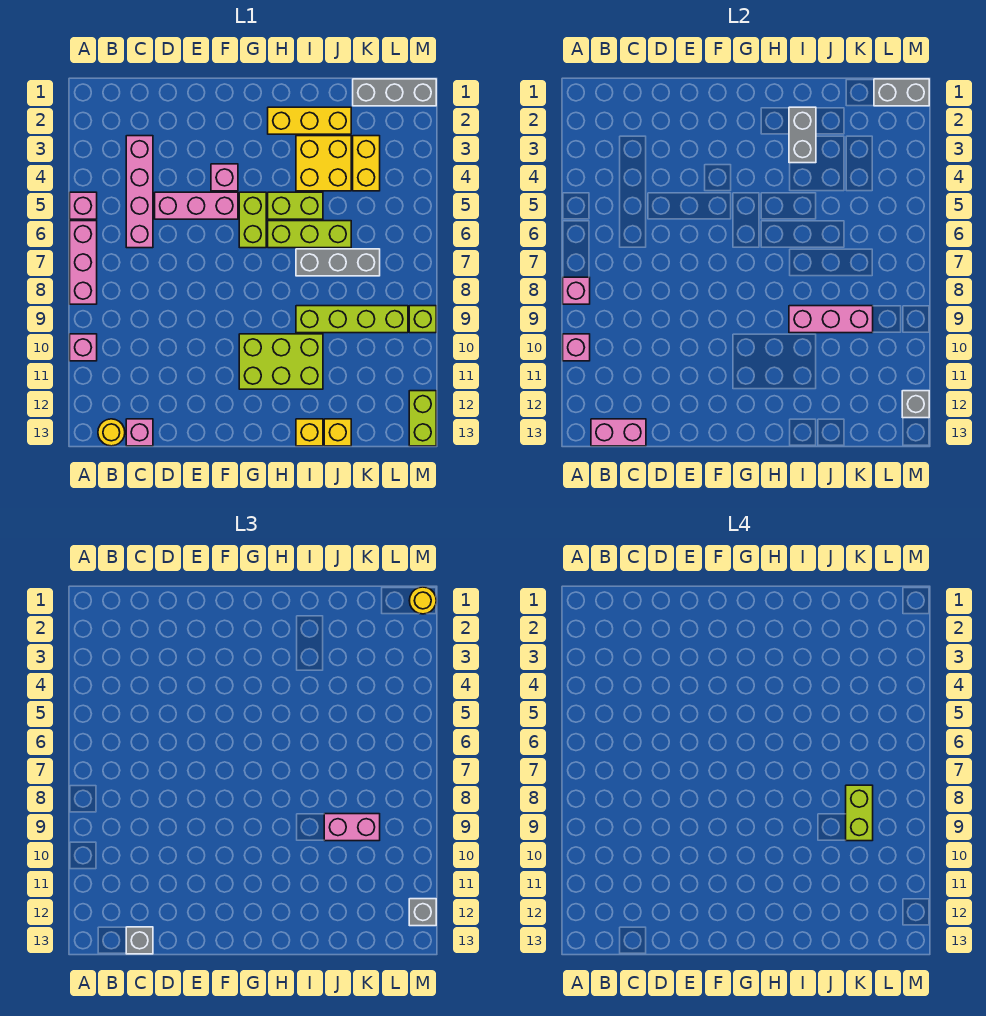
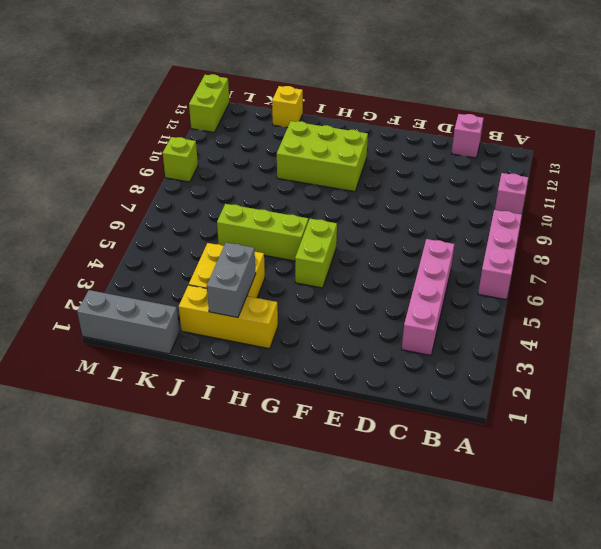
none -> pink 1x1 brick [70,192,97,219]
none -> yellow 1x1 round brick [98,419,125,446]
none -> pink 1x3 brick [155,192,238,219]
none -> pink 1x1 brick [211,164,238,191]

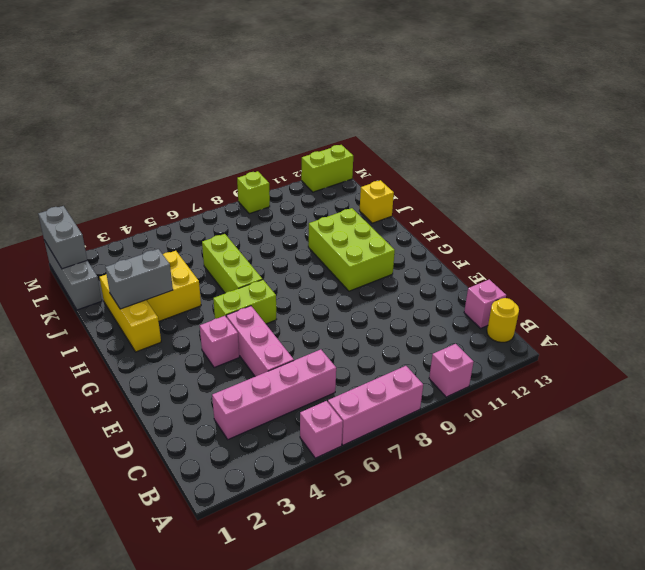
none -> lime 1x2 brick [268,192,323,219]
none -> grey 1x3 brick [296,249,380,276]
none -> lime 1x4 brick [296,306,408,333]
none -> yellow 1x1 brick [296,419,323,446]

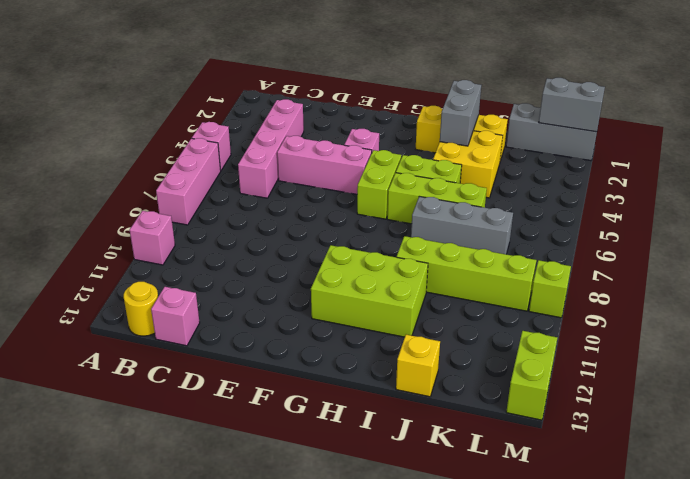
none -> yellow 1x1 brick [296,419,323,446]
none -> yellow 1x2 brick [353,136,380,191]
none -> pink 1x1 brick [563,277,590,304]
none -> pink 1x1 brick [563,334,590,361]

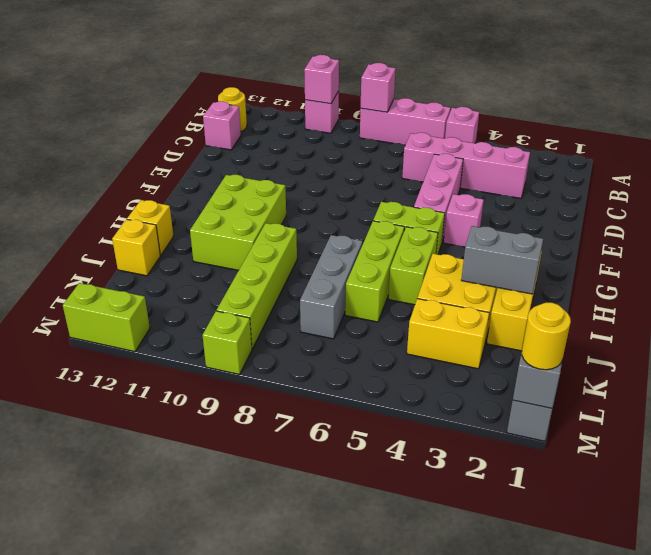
none -> pink 1x2 brick [591,419,646,446]
none -> pink 1x3 brick [789,306,873,333]
none -> grey 1x1 brick [902,391,929,418]
none -> grey 1x1 brick [126,927,153,954]

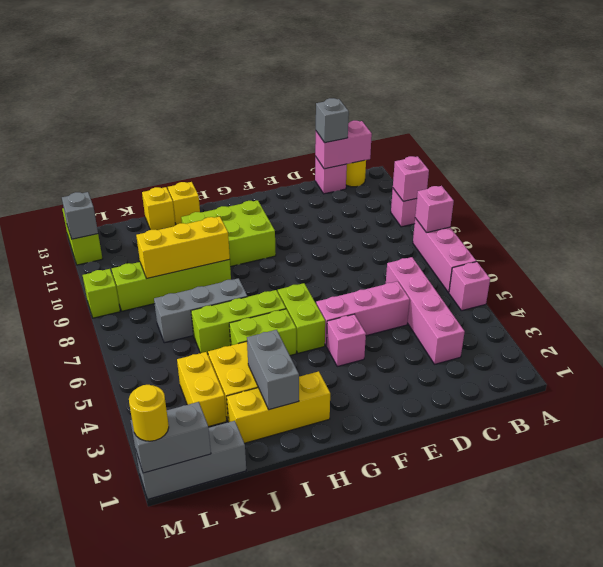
yellow 1x3 brick [136,217,230,278] -> pink 1x3 brick [789,306,873,333]
none -> pink 1x2 brick [324,814,380,841]
none -> grey 1x1 brick [409,899,436,926]
none -> lime 1x2 brick [846,785,873,841]

